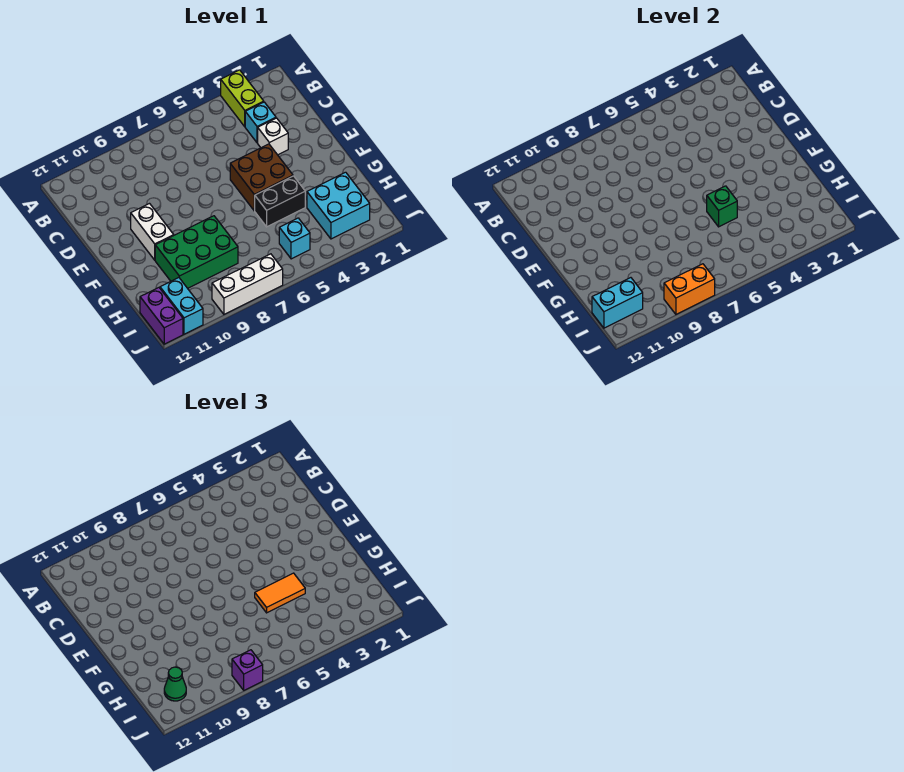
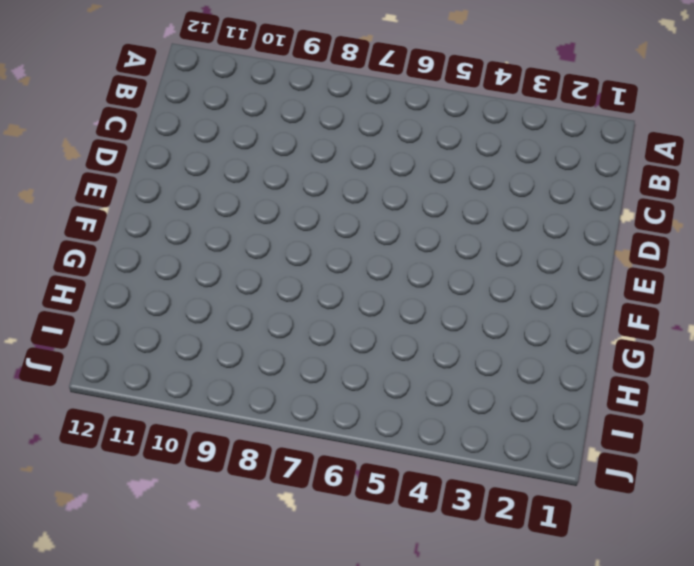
none -> lime 1x2 brick [221,70,264,127]
none -> cyan 1x1 brick [245,102,276,143]
none -> white 1x1 brick [258,118,288,155]

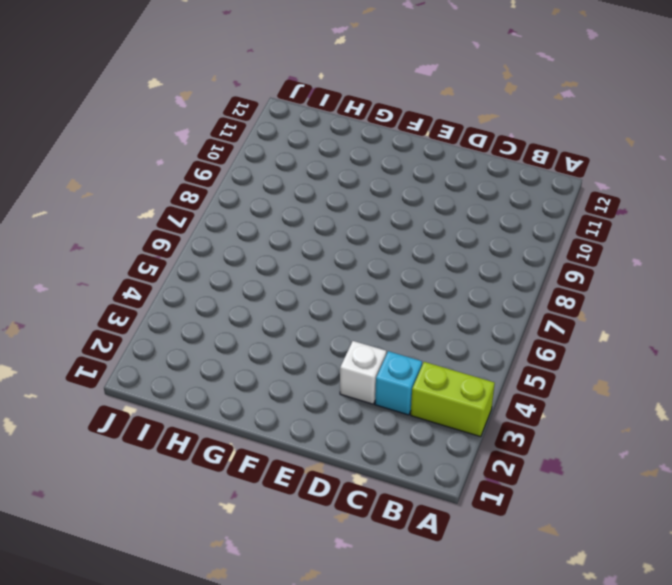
none -> brown 2x2 brick [230,144,293,210]
none -> white 1x2 brick [131,204,174,260]
none -> black 1x2 brick [254,176,305,227]

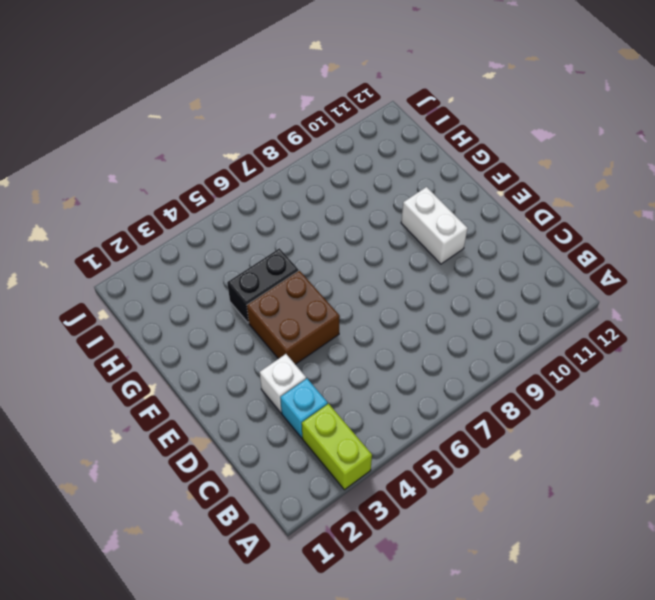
none -> green 2x3 brick [155,216,238,288]
none -> cyan 2x2 brick [307,172,370,239]
none -> cyan 1x1 brick [279,218,310,259]

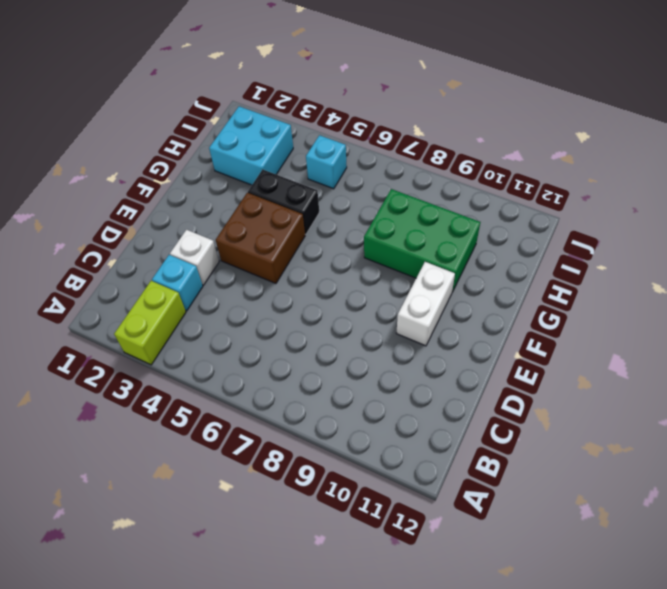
none -> cyan 1x2 brick [160,278,203,334]
none -> purple 1x2 brick [140,288,183,344]
none -> white 1x3 brick [212,254,283,314]

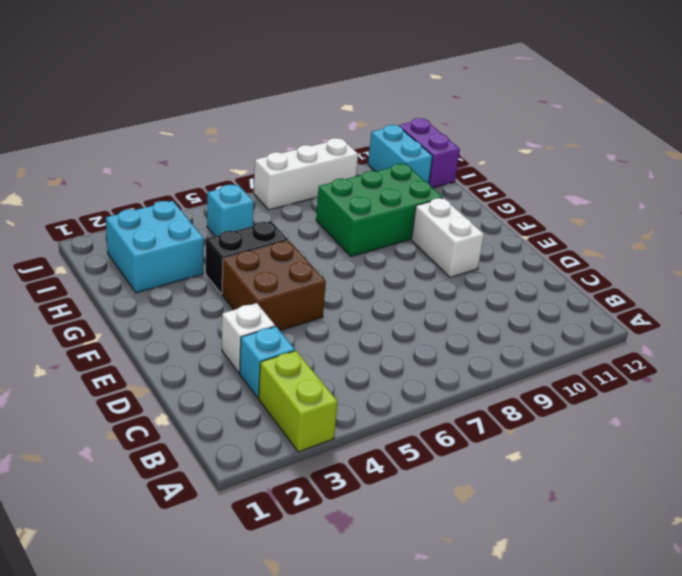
none -> green 1x1 brick [707,186,737,227]
none -> cyan 1x2 brick [592,278,643,328]
none -> orange 1x2 brick [664,264,715,314]

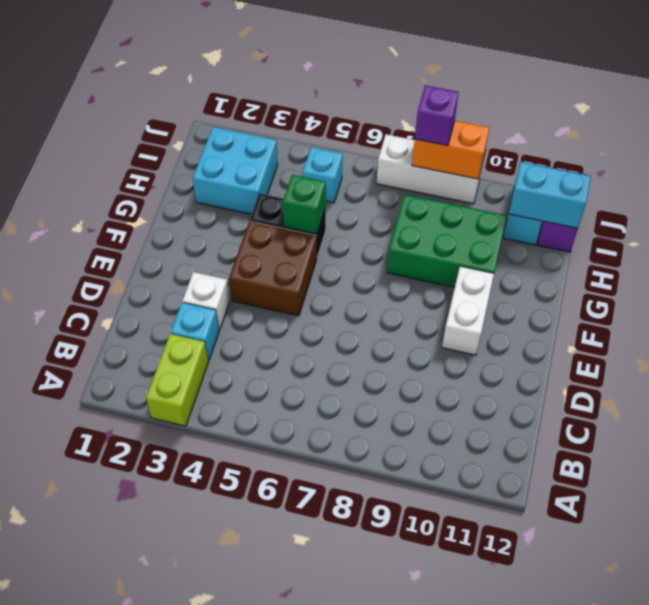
none -> orange 1x2 tile [255,573,305,613]
none -> green 1x1 cone [164,667,186,701]

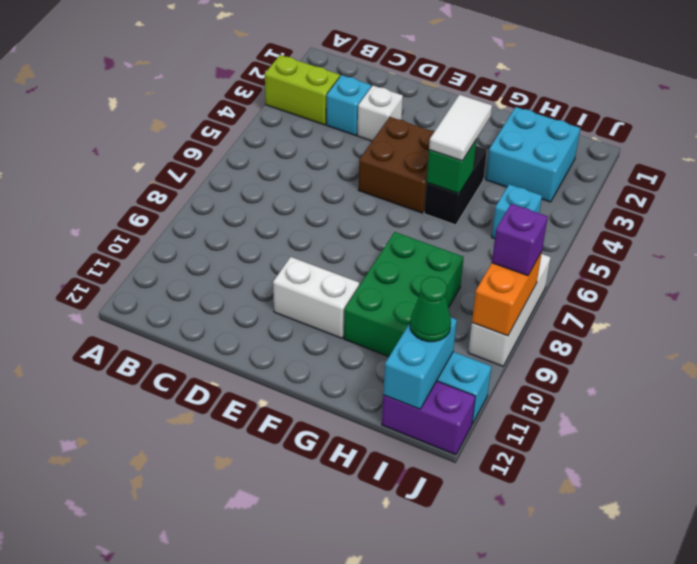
white 1x2 tile [429,95,492,161] -> orange 1x2 tile [255,573,305,613]

